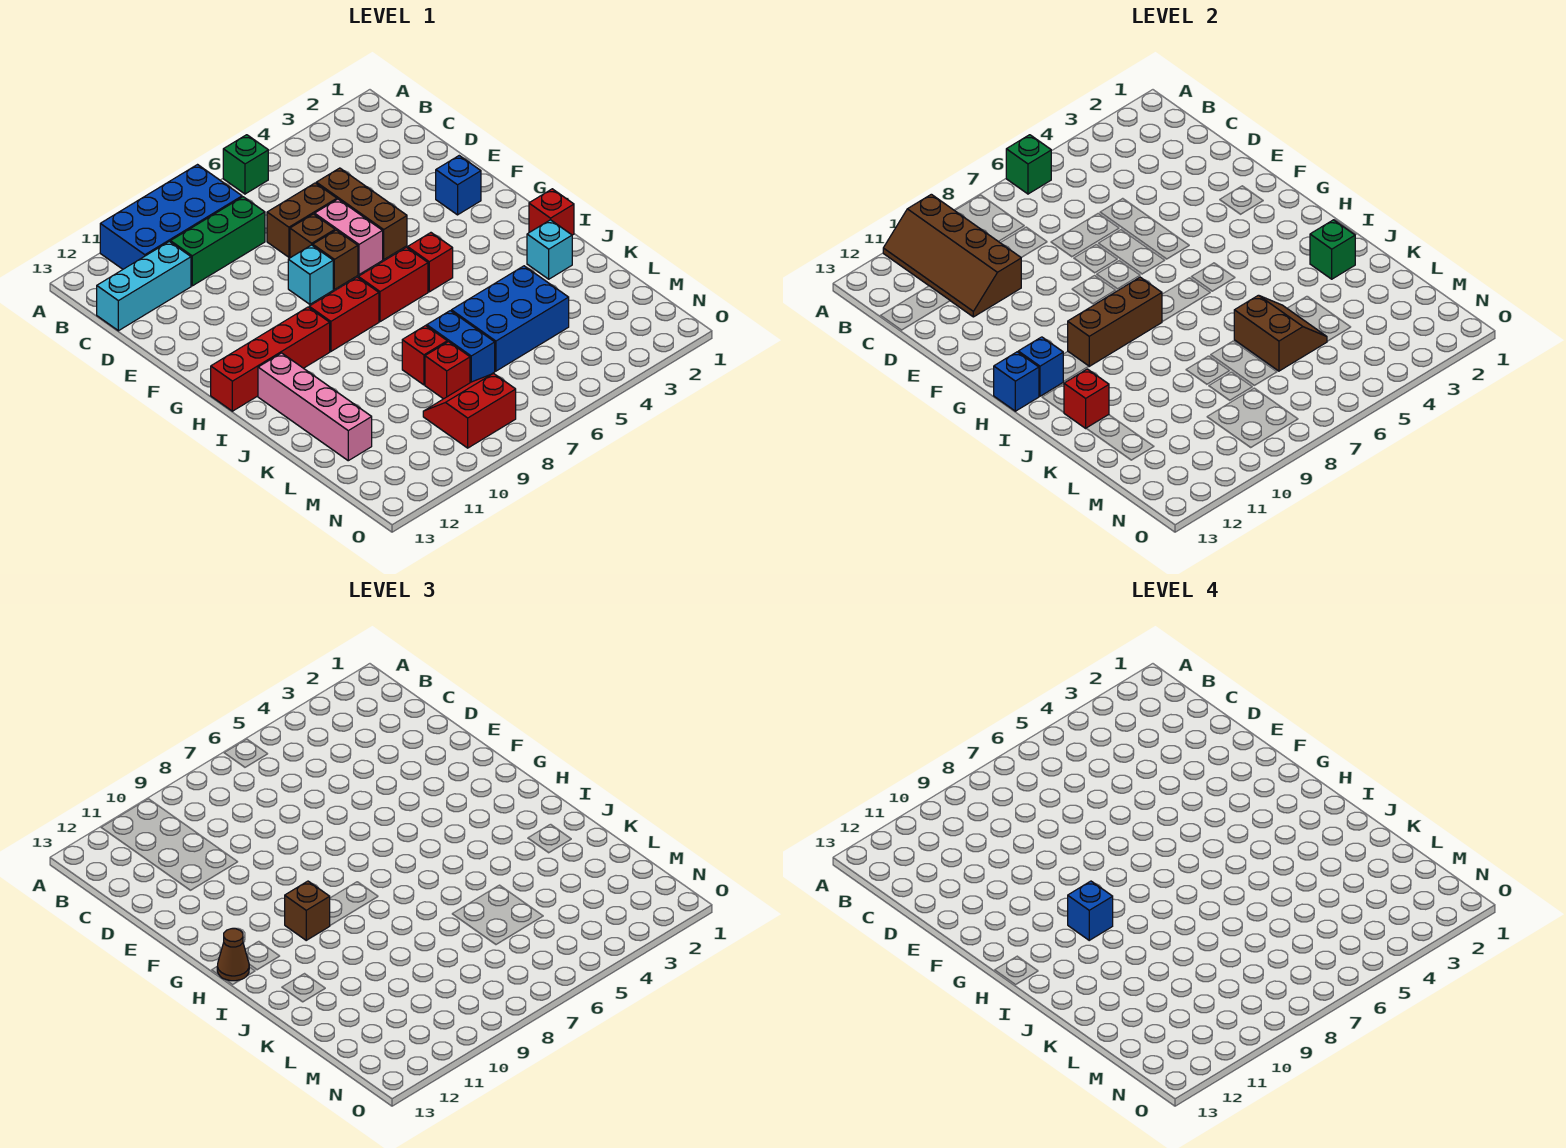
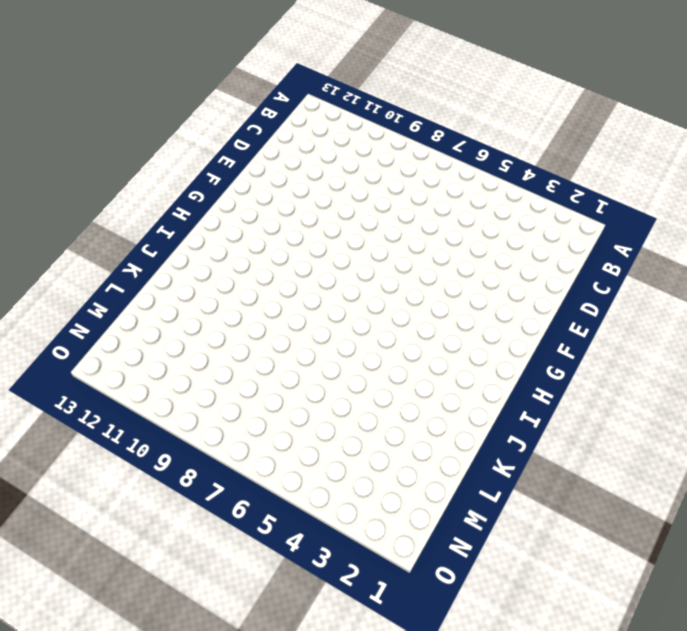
none -> green 1x1 brick [223,135,268,194]
none -> blue 2x4 brick [100,165,242,269]
none -> green 1x3 brick [171,197,265,286]
none -> cyan 1x3 brick [97,241,191,331]

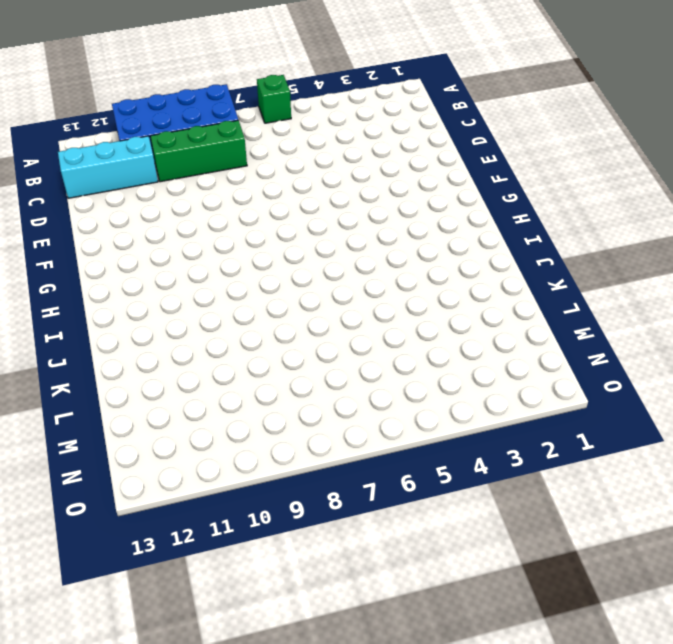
none -> brown 1x3 brick [316,168,407,259]
none -> brown 1x2 brick [267,183,337,257]
none -> pink 1x2 brick [315,199,383,274]
none -> brown 1x1 brick [290,214,335,258]

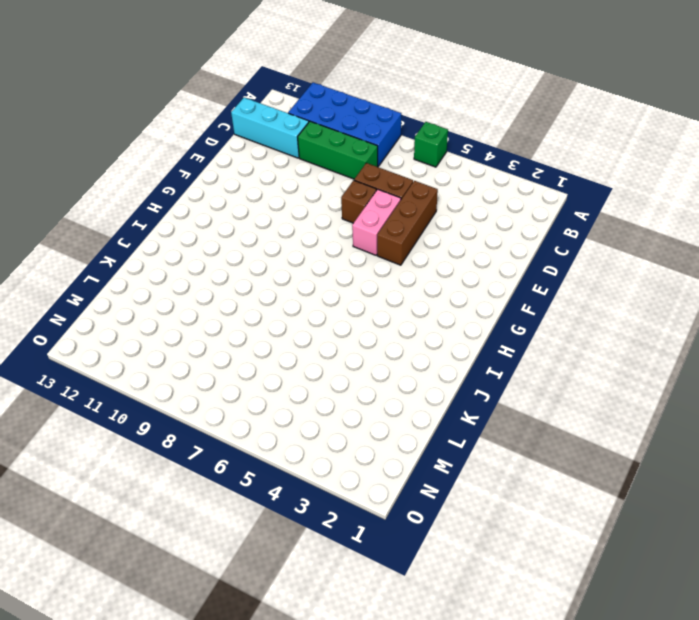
none -> blue 1x1 brick [436,156,481,215]
none -> brown 1x1 brick [313,230,358,289]
none -> cyan 1x1 brick [288,245,333,304]
none -> red 1x1 brick [408,233,453,292]

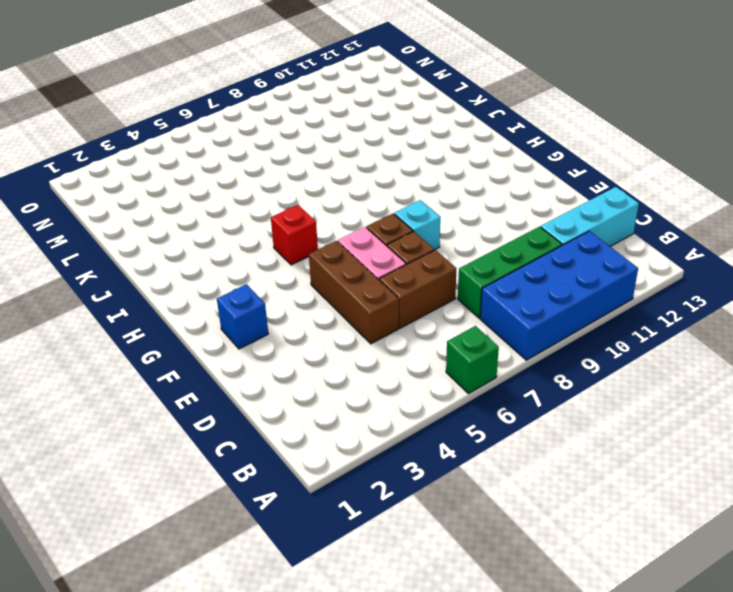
none -> red 1x2 brick [358,247,428,322]
none -> red 1x2 brick [309,277,379,351]
none -> red 1x4 brick [211,307,330,411]
none -> red 1x1 brick [529,189,574,235]

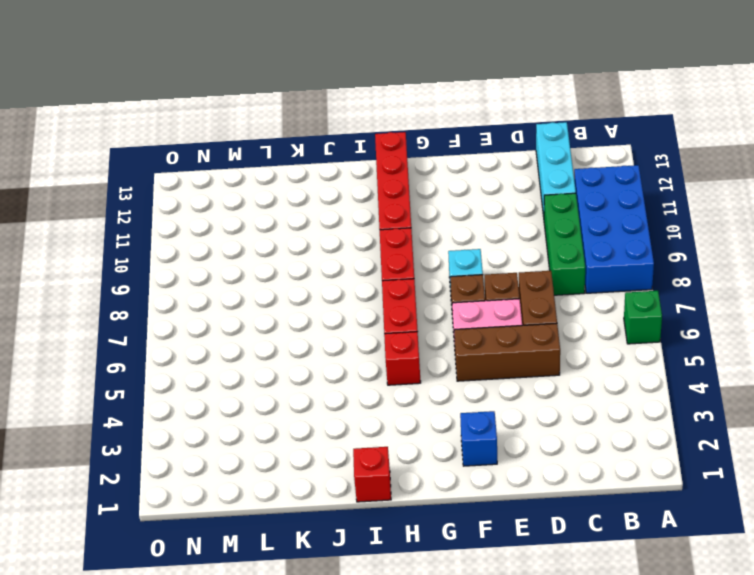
none -> pink 1x4 brick [258,353,372,461]
none -> cyan 1x1 brick [527,220,572,279]
none -> blue 2x3 brick [451,266,569,371]
none -> blue 1x2 brick [427,311,495,383]

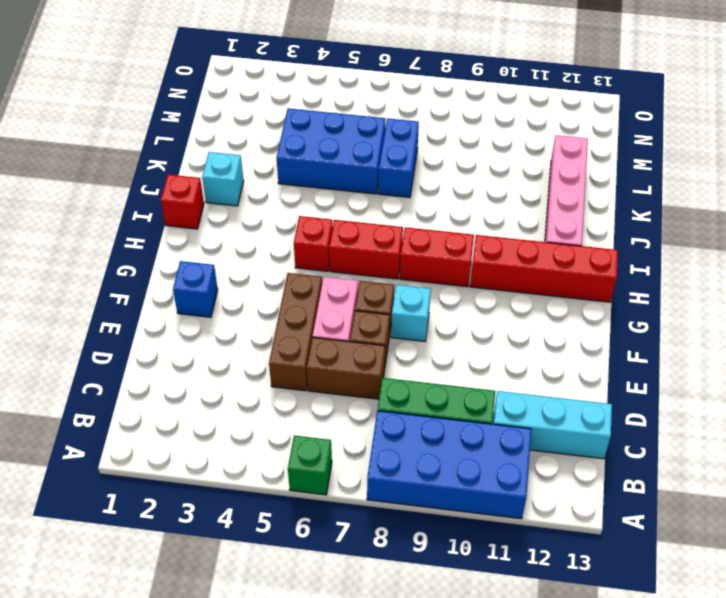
none -> red 1x1 brick [402,326,447,385]
none -> red 1x1 brick [425,342,470,399]
none -> red 2x2 slope [423,373,516,448]
none -> green 1x1 brick [1006,135,1051,194]

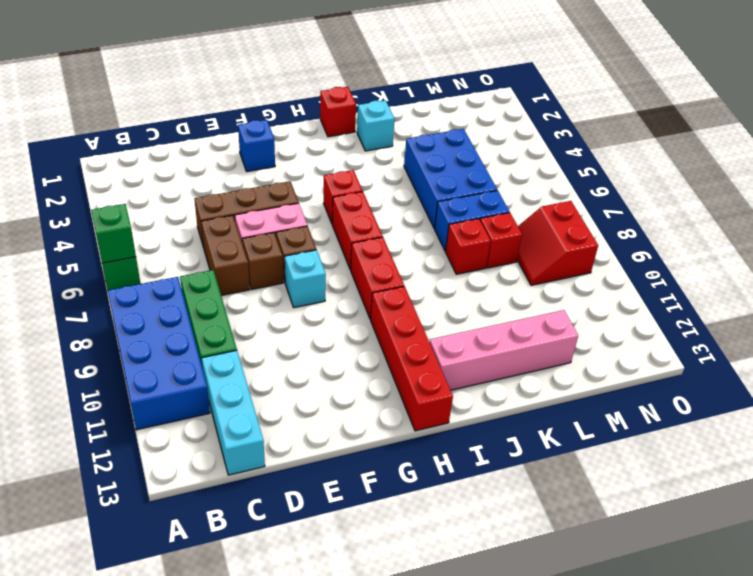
none -> brown 2x4 slope [883,194,1021,317]
none -> brown 1x3 brick [1068,277,1162,366]
none -> blue 1x1 brick [1018,337,1063,396]
none -> blue 1x1 brick [994,352,1039,411]

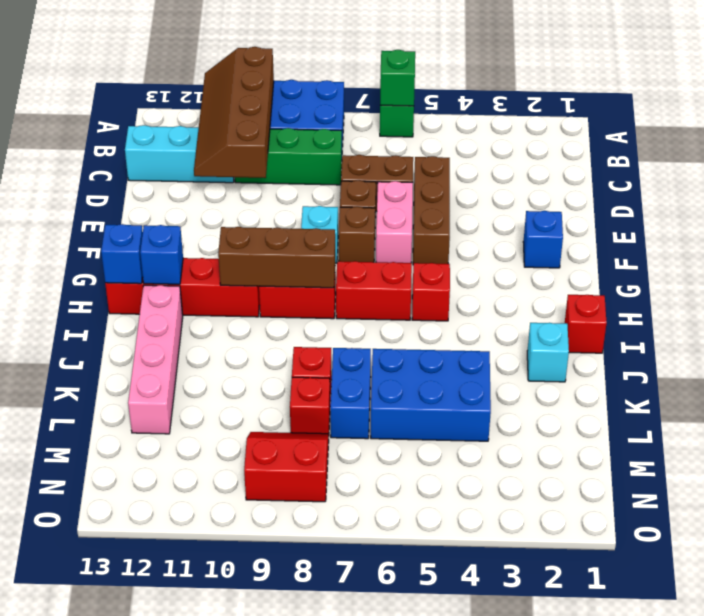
none -> green 1x1 brick [1310,220,1355,279]
none -> red 1x1 brick [1064,369,1109,428]
none -> brown 2x2 slope [1234,295,1327,371]
none -> brown 1x1 brick [285,881,330,940]

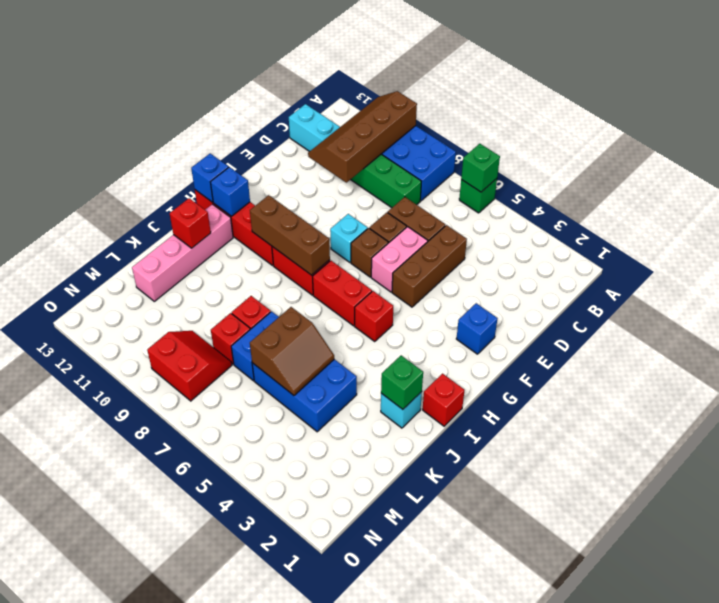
none -> brown 1x1 brick [285,881,330,940]
none -> brown 1x1 cone [217,929,249,981]
none -> blue 1x1 brick [1068,881,1113,940]

